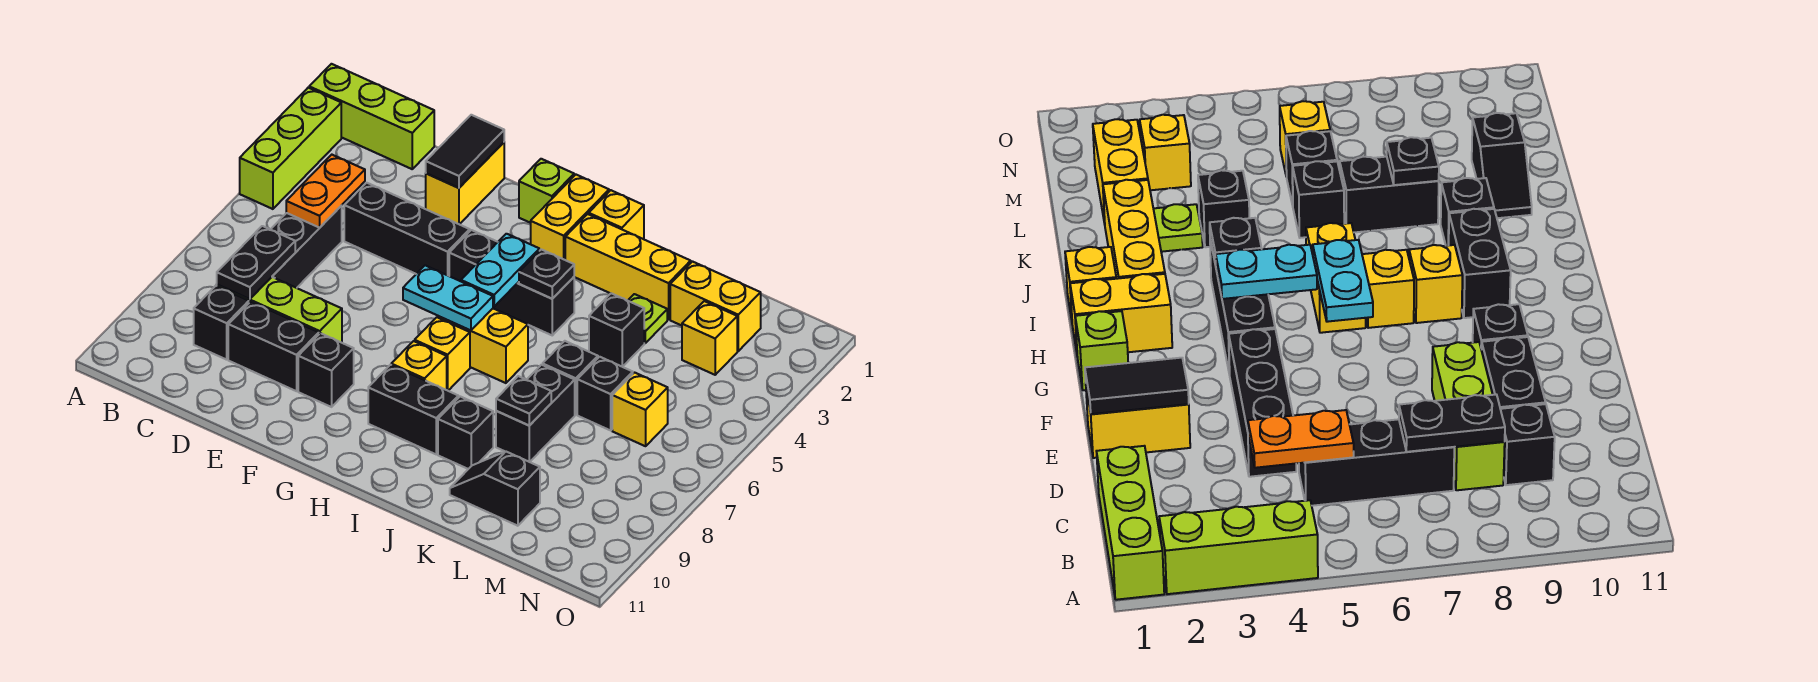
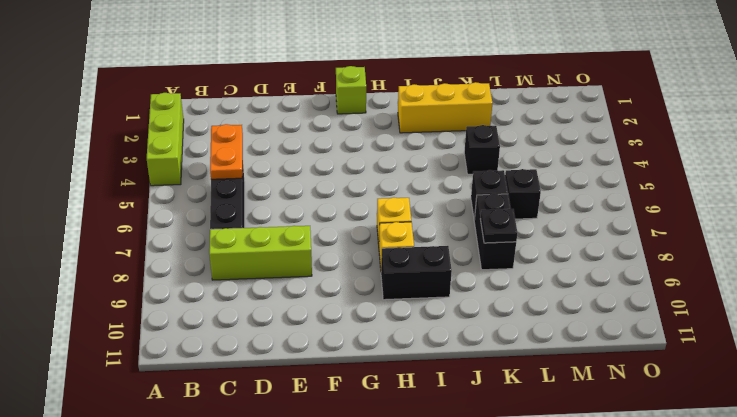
none -> lime 1x3 brick [309,64,434,169]
none -> black 1x1 brick [194,286,249,360]
none -> black 1x3 brick [344,183,470,276]
none -> black 1x2 brick [228,302,319,391]

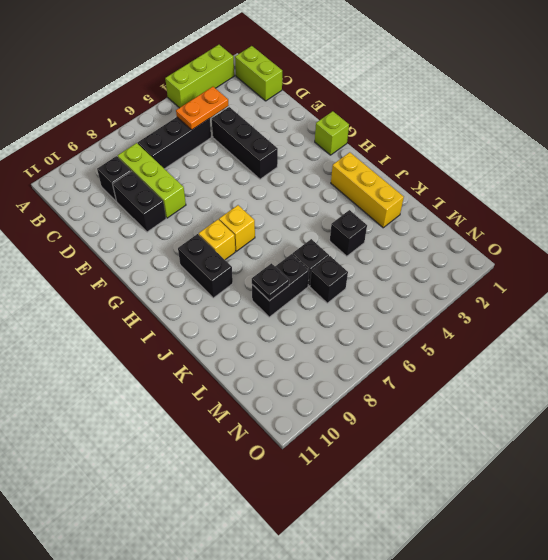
lime 1x2 brick [235,46,282,101] -> lime 1x3 brick [309,64,434,169]
none -> yellow 1x2 brick [426,142,504,224]
none -> black 1x1 brick [298,333,354,407]
none -> black 1x3 brick [449,230,574,335]
none -> yellow 1x2 brick [531,175,609,260]

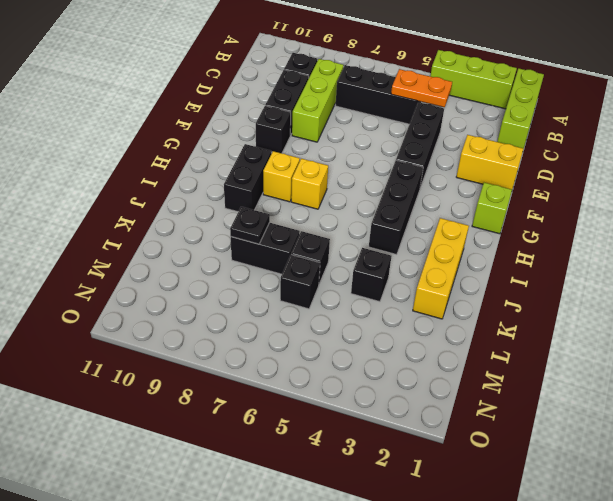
none -> yellow 1x2 brick [531,175,609,260]
none -> yellow 1x2 brick [438,309,528,383]
none -> yellow 1x1 brick [589,190,644,239]
none -> black 1x1 brick [438,397,493,469]

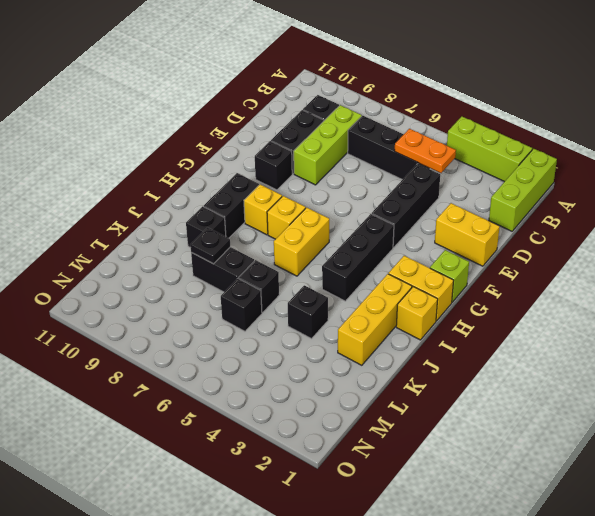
none -> lime 1x1 plate [628,294,667,343]
none -> black 1x2 slope [450,452,540,526]
none -> yellow 1x2 brick [670,262,761,351]
none -> yellow 1x1 brick [682,301,737,375]

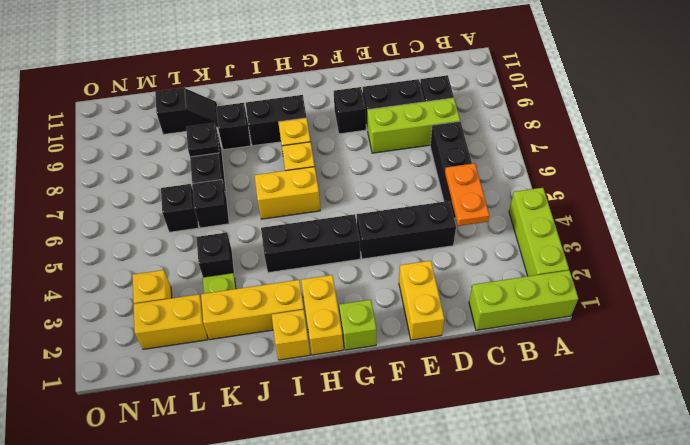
none -> yellow 1x1 brick [612,373,668,446]
none -> black 1x2 plate [217,226,295,299]
none -> black 1x2 tile [426,115,504,188]
none -> cyan 1x2 plate [403,265,493,331]

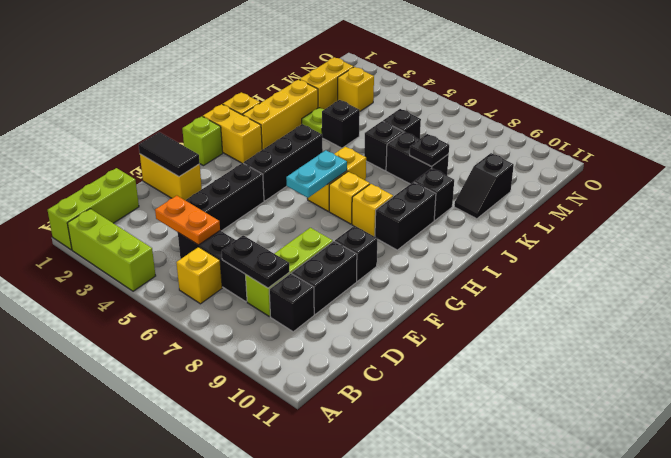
yellow 1x1 brick [176,247,222,304] -> yellow 1x1 brick moved to [612,373,668,446]
none -> cyan 1x2 plate [461,234,539,307]
none -> black 1x1 plate [519,249,574,299]

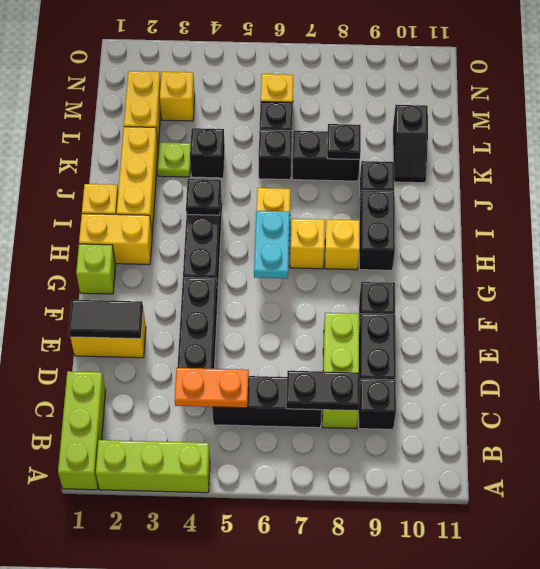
none -> cyan 1x2 plate [461,234,539,307]

